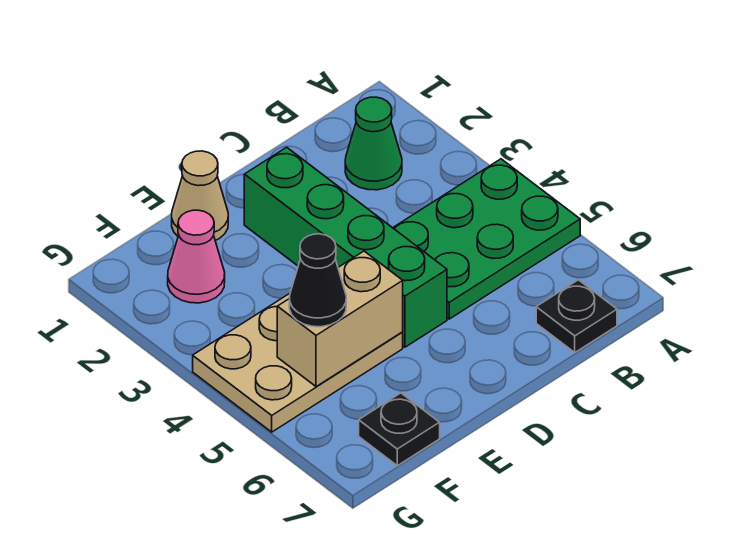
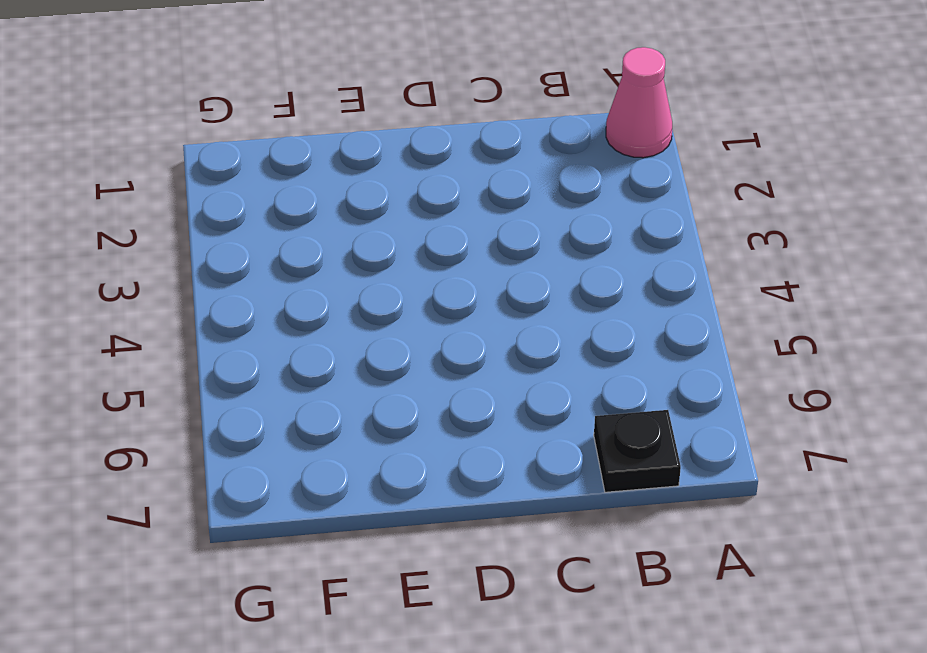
pink 1x1 cone [606,47,672,158] -> pink 1x1 cone moved to [168,210,225,303]
none -> green 2x3 plate [393,159,580,319]
none -> green 1x1 cone [345,97,402,190]

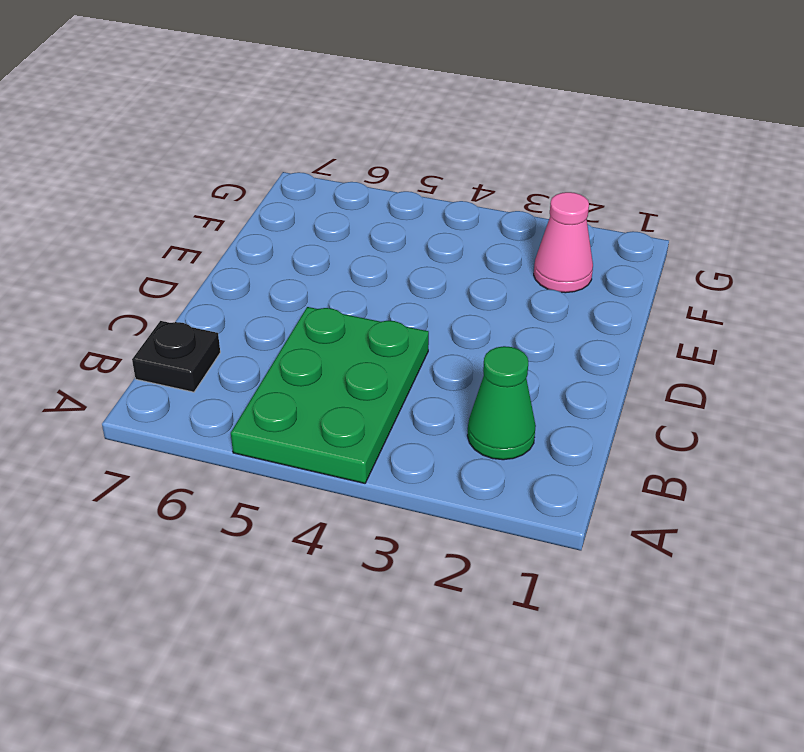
none -> green 1x4 brick [244,147,447,347]
none -> tan 1x1 cone [172,151,228,240]

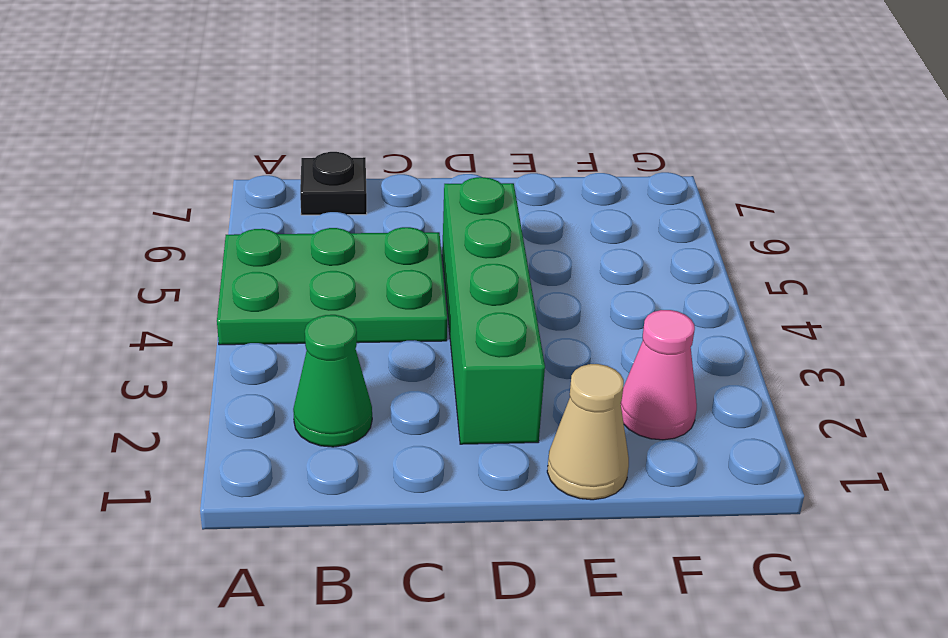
none -> tan 2x3 plate [193,293,403,432]
none -> black 1x1 plate [359,393,440,466]

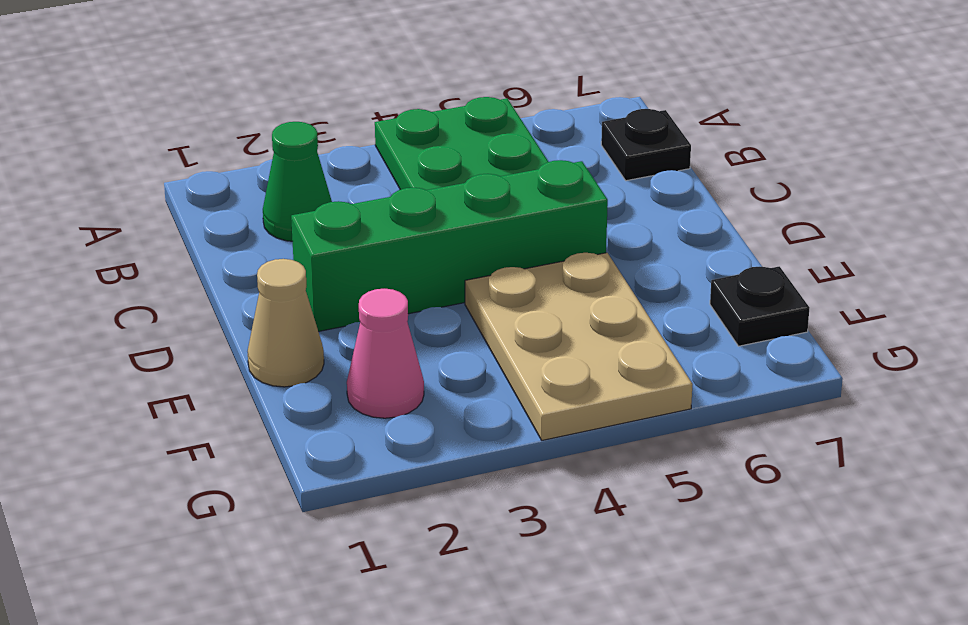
none -> tan 1x2 brick [277,251,403,387]
none -> black 1x1 cone [289,234,346,327]

